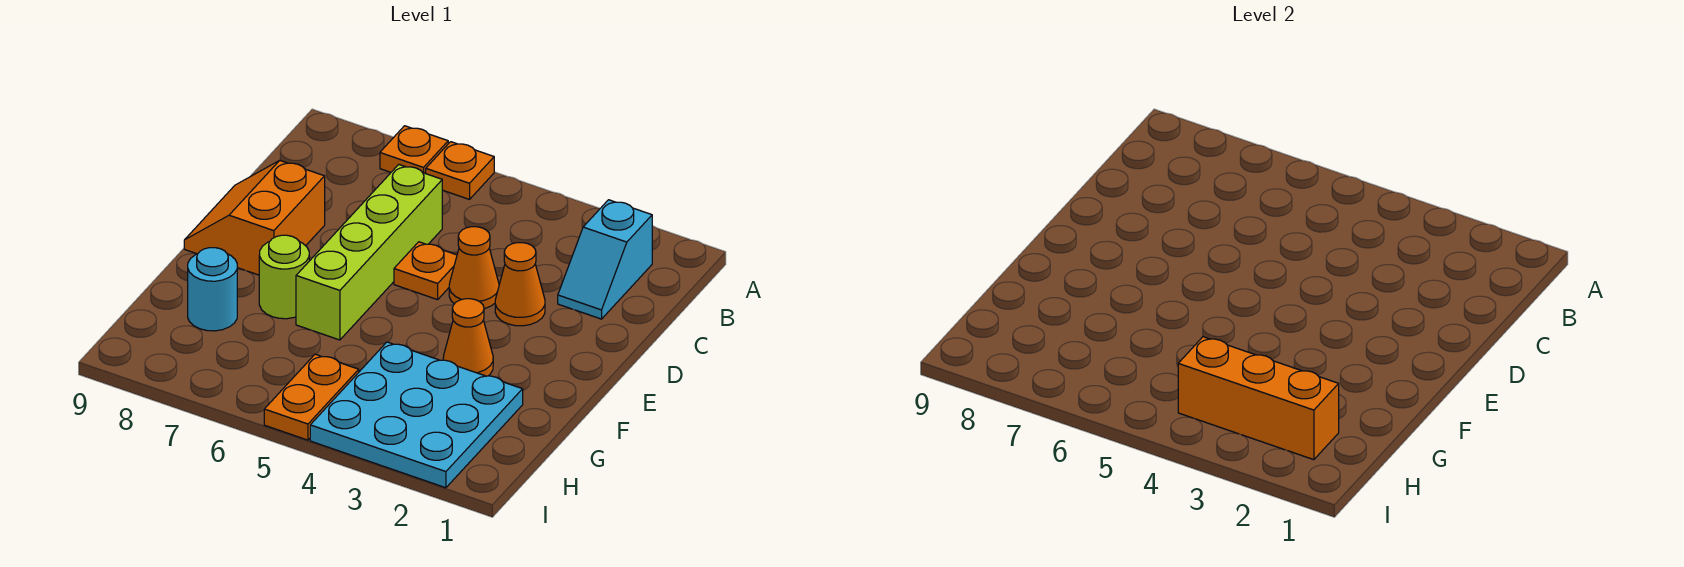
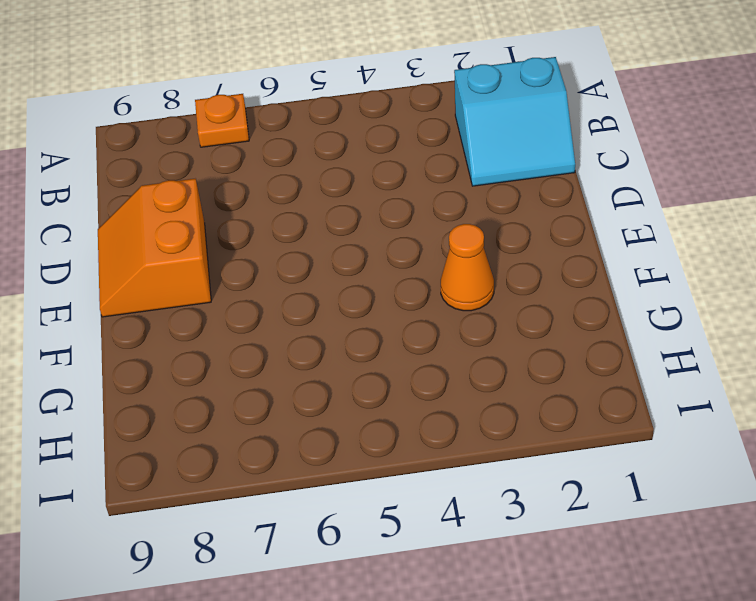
cyan 2x2 slope [454,57,575,186] -> cyan 1x2 slope [558,200,652,319]
none -> orange 1x1 plate [426,142,494,199]
none -> lime 1x4 brick [296,165,442,340]
none -> orange 1x1 cone [495,243,545,326]

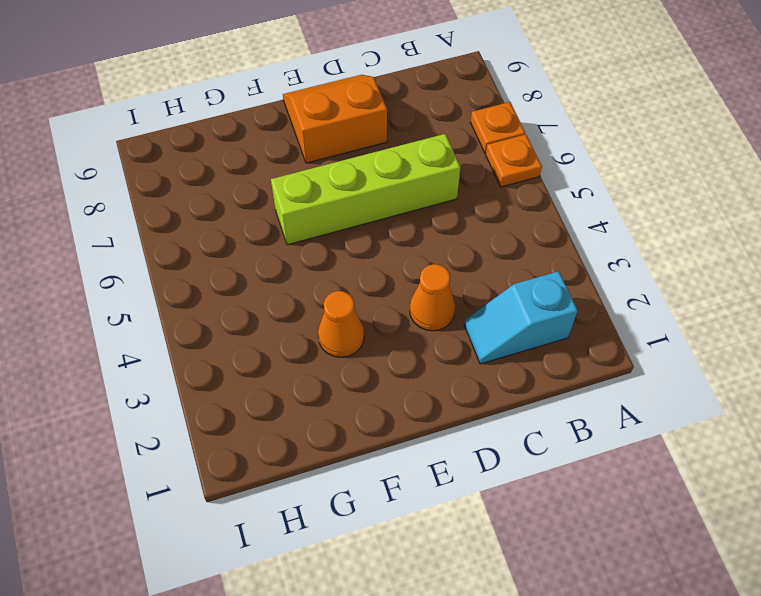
none -> orange 1x1 cone [449,227,499,309]
none -> orange 1x1 plate [394,242,457,300]
none -> lime 1x1 round brick [259,235,309,319]

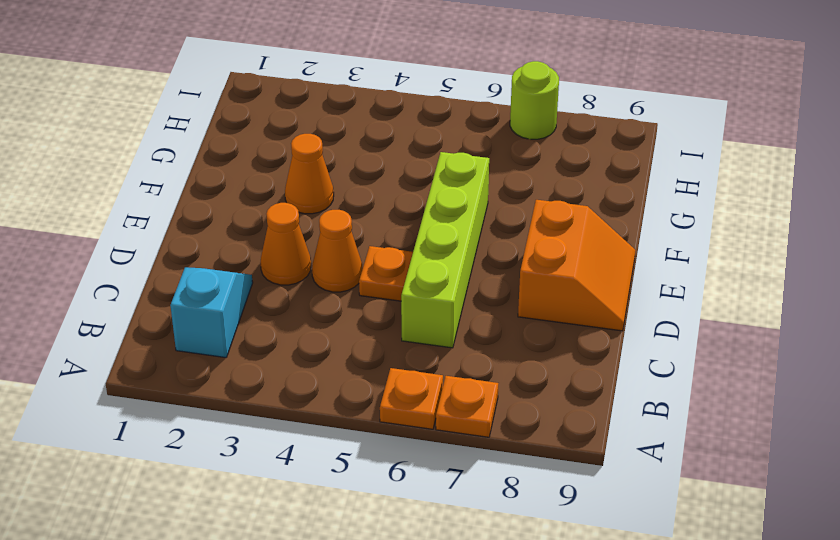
lime 1x1 round brick [510,61,559,139] -> lime 1x1 round brick moved to [259,235,309,319]
none -> cyan 3x3 plate [310,342,523,488]
none -> cyan 1x1 round brick [188,248,237,331]
none -> orange 1x2 plate [264,354,359,440]

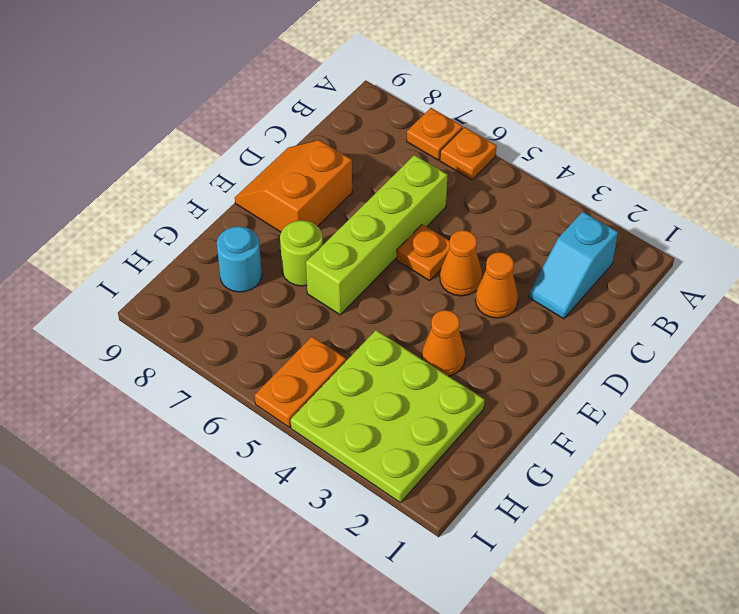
lime 3x3 plate [291,330,485,503] -> cyan 3x3 plate [310,342,523,488]
none -> orange 1x3 brick [1178,337,1339,460]

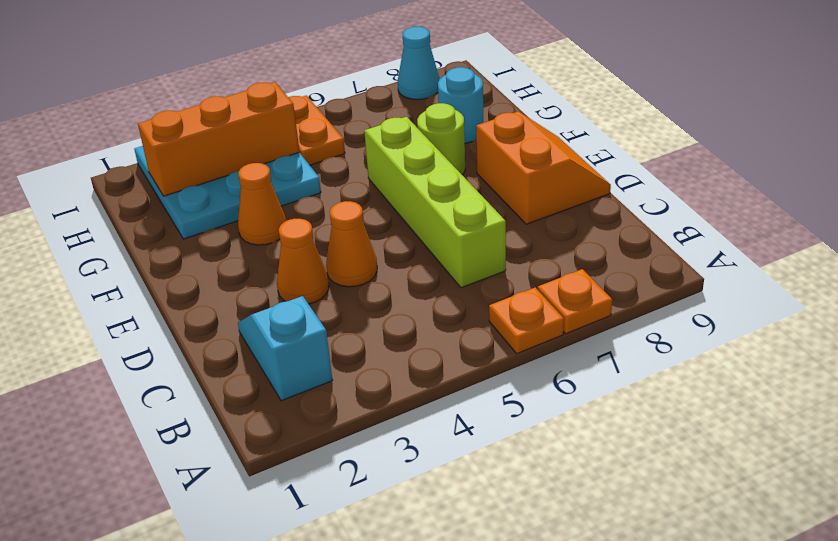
cyan 1x1 cone [398,27,439,100] -> none
none -> orange 1x1 plate [394,242,457,300]

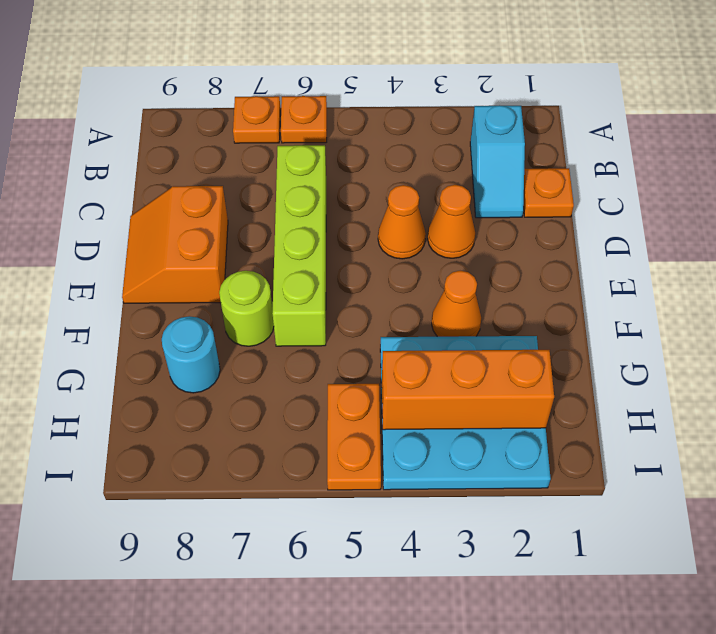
orange 1x1 plate [523,168,574,217] -> orange 1x1 plate moved to [394,242,457,300]

